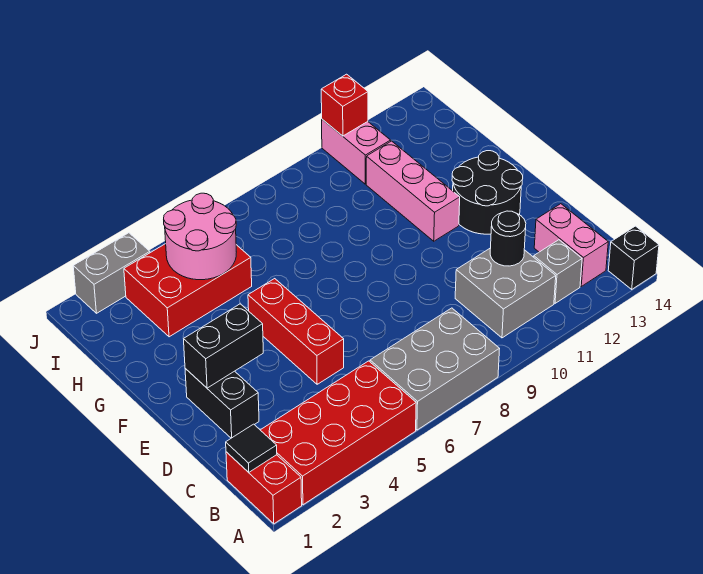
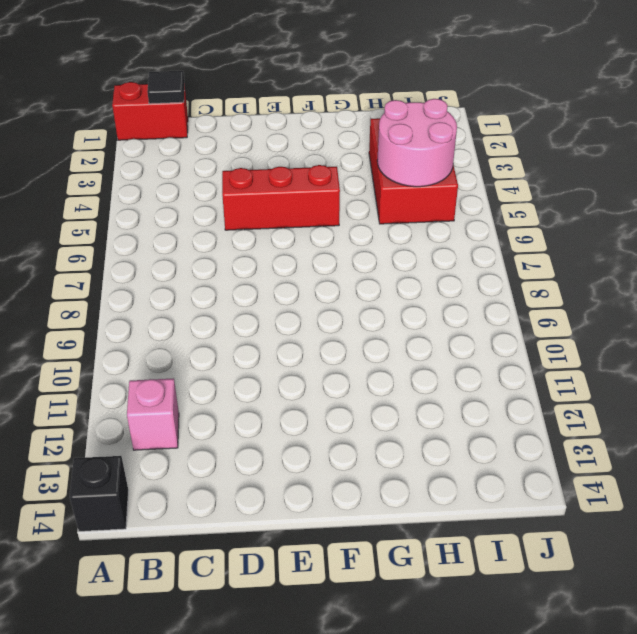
pink 1x1 brick [127,378,179,450] -> grey 1x1 brick [534,240,582,303]
none -> red 2x4 brick [261,361,416,505]
none -> grey 2x3 brick [370,308,499,430]
none -> grey 2x2 brick [455,248,556,338]

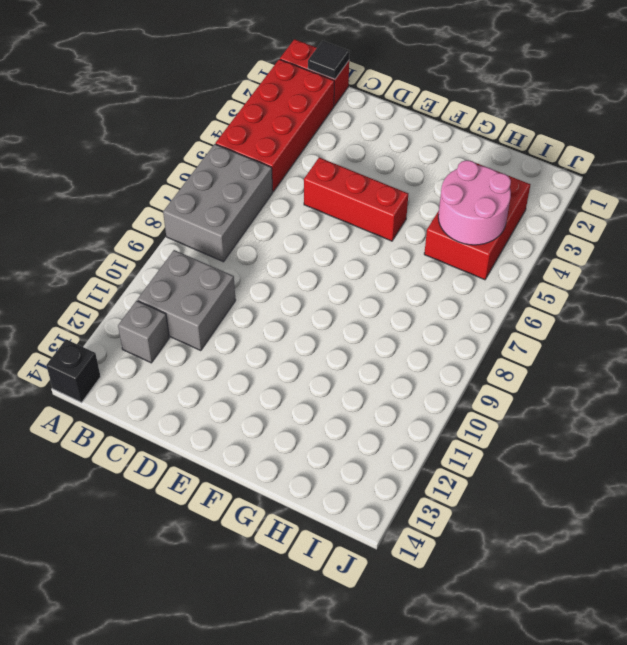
none -> pink 1x2 brick [534,204,608,286]
none -> black 1x2 brick [185,369,259,438]
none -> black 2x2 round brick [452,151,523,234]

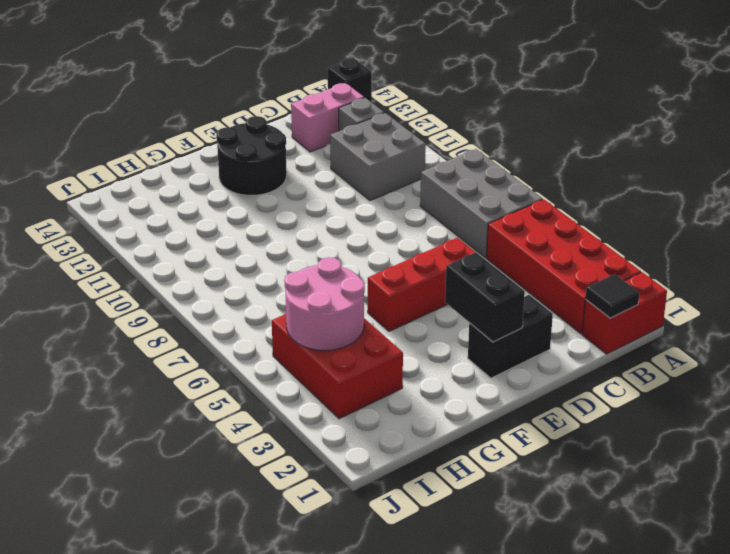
none -> pink 1x3 brick [366,141,460,241]
none -> pink 1x2 brick [322,119,391,184]
none -> grey 1x2 brick [73,233,150,313]

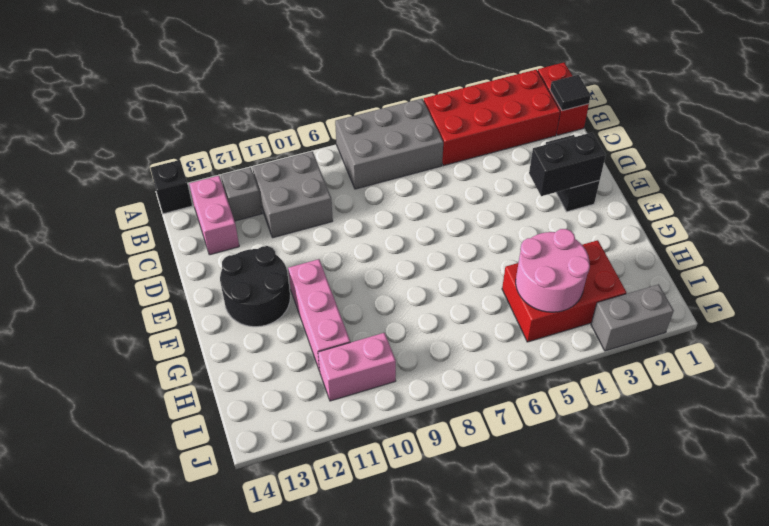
pink 1x2 brick [318,333,396,401] -> pink 1x2 brick turned to [322,119,391,184]
none -> red 1x3 brick [248,279,344,384]
none -> black 1x1 round brick [490,211,526,266]
none -> red 1x1 brick [321,74,368,136]

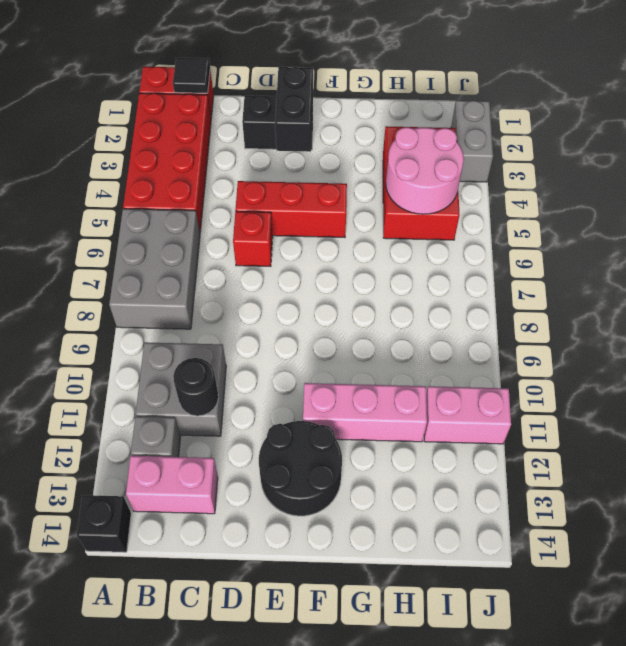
red 1x1 brick [233,211,273,266] -> red 1x1 brick moved to [321,74,368,136]

